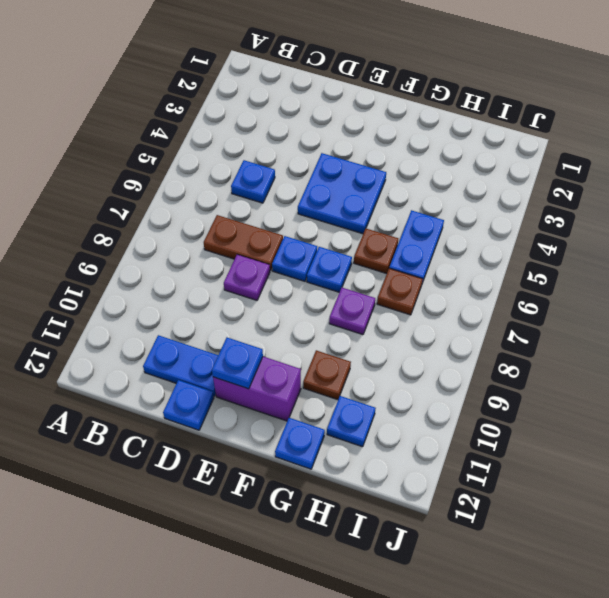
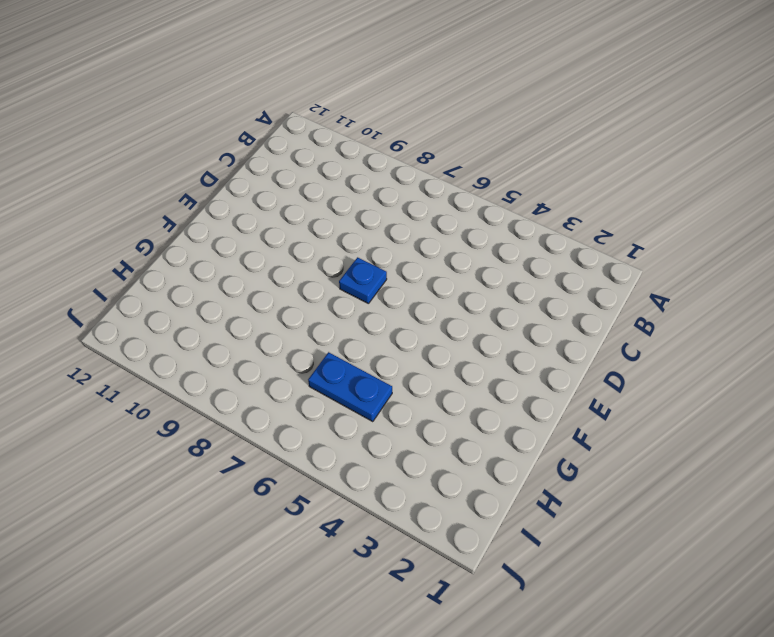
none -> blue 1x1 plate [231,160,275,203]
none -> brown 1x2 plate [204,215,283,271]
none -> blue 1x2 plate [143,335,218,396]

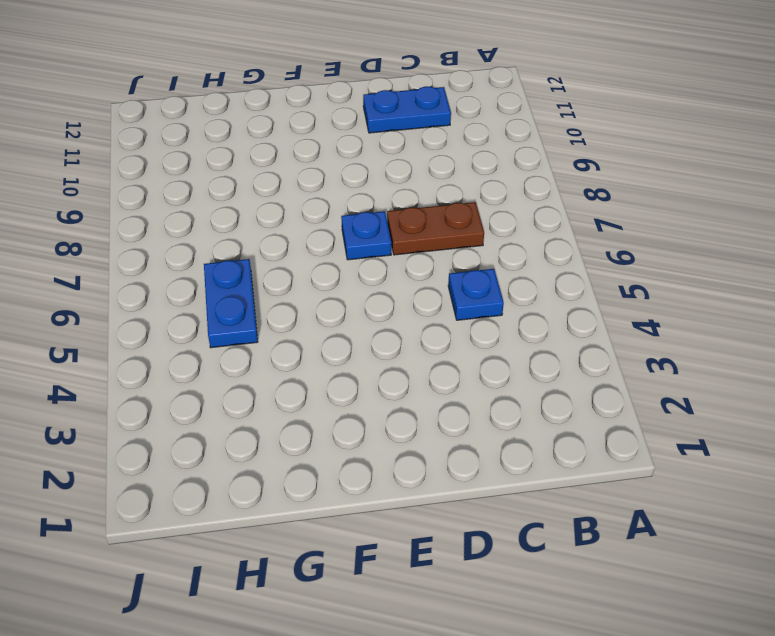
none -> purple 1x1 plate [224,255,270,300]
none -> blue 1x1 plate [163,380,214,430]
none -> blue 2x2 plate [298,153,386,234]

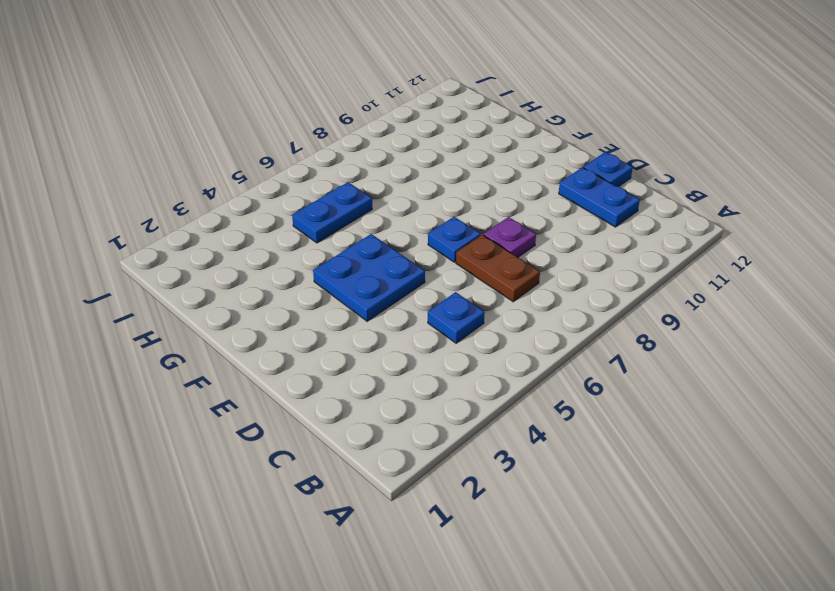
none -> purple 1x2 brick [213,357,301,421]
none -> blue 1x1 plate [307,247,352,292]
none -> brown 1x1 plate [354,229,398,274]

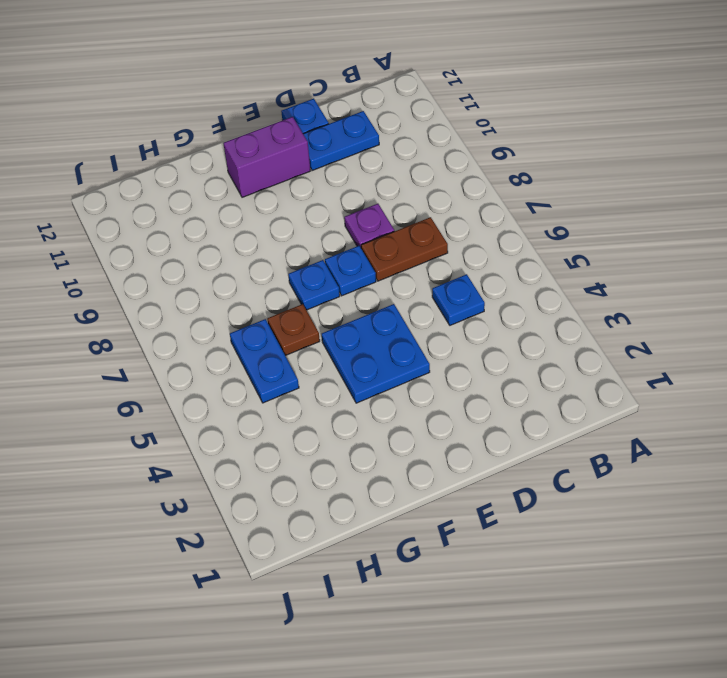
none -> purple 1x1 plate [329,288,375,335]
none -> brown 1x1 plate [303,350,351,400]
none -> blue 1x1 plate [275,418,325,469]

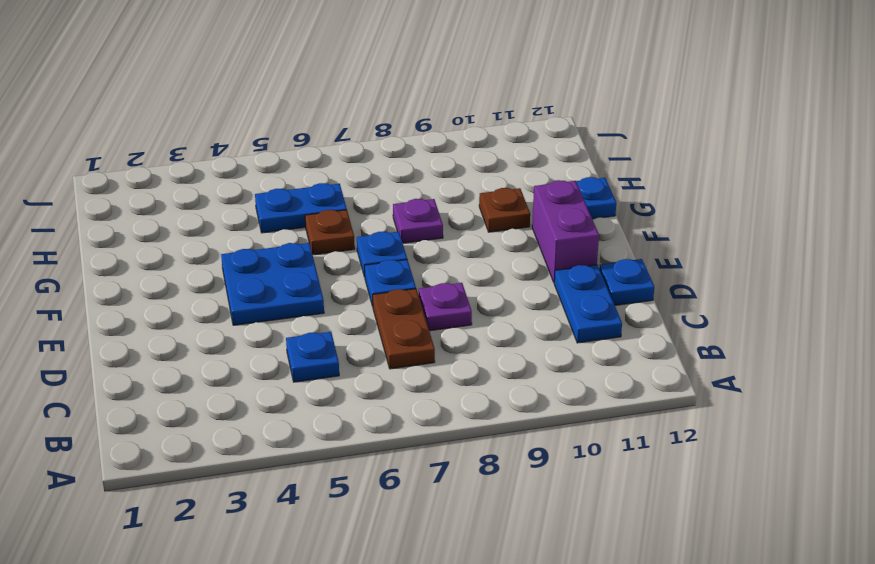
none -> brown 1x1 plate [377,268,423,315]
none -> blue 1x1 plate [327,396,376,447]
none -> blue 1x1 plate [212,338,263,389]

